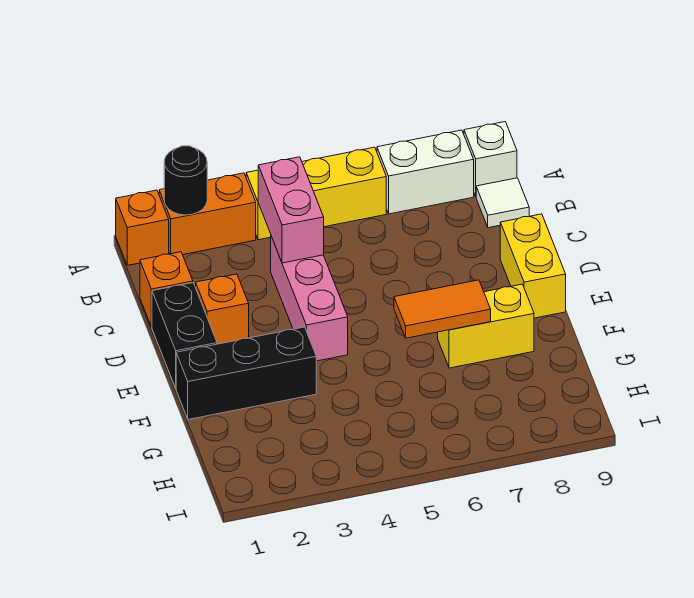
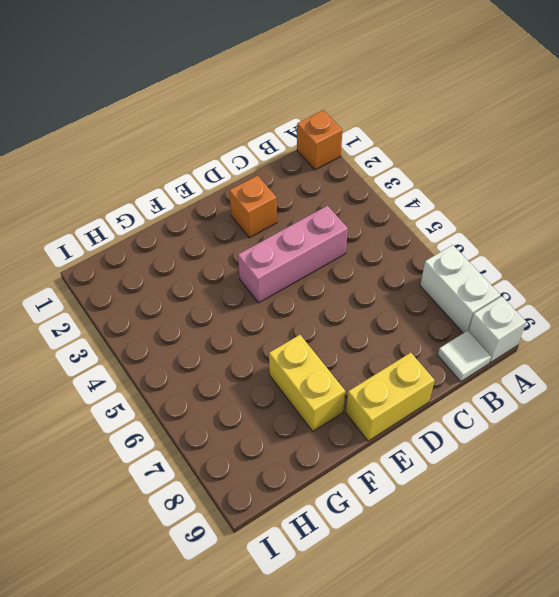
none -> orange 1x2 brick [159,173,256,255]
none -> yellow 1x3 brick [246,147,386,240]
none -> orange 1x1 brick [140,252,193,327]

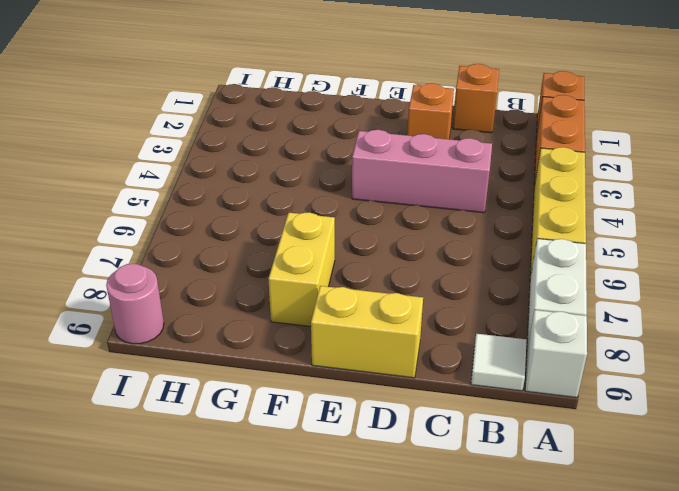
pink 1x1 round brick [106,264,164,344] -> none
none -> black 1x2 brick [152,283,217,388]
none -> black 1x3 brick [176,327,316,419]
none -> black 1x1 round brick [164,146,207,215]

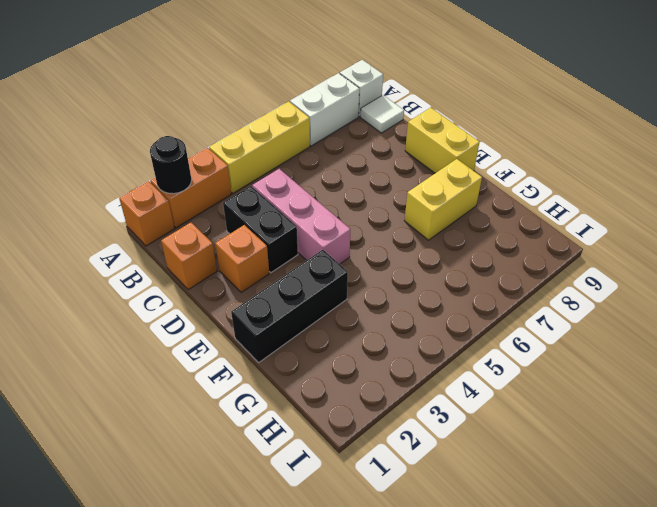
black 1x2 brick [223,186,298,273] -> black 1x2 brick moved to [152,283,217,388]
none -> pink 1x2 brick [258,157,324,263]
none -> orange 1x2 tile [394,280,491,338]

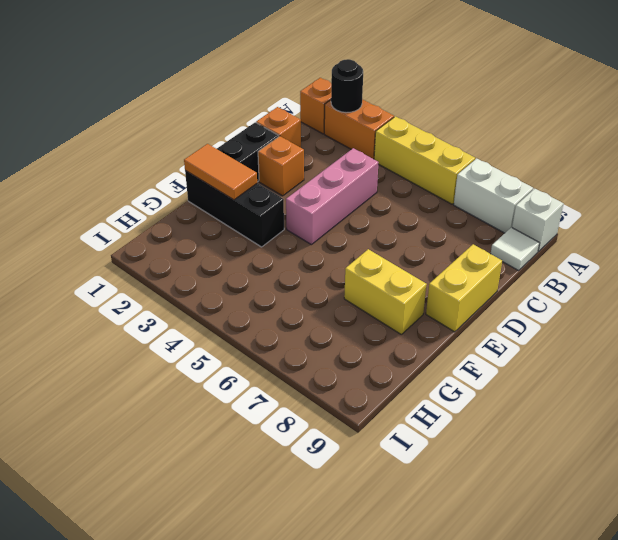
orange 1x2 tile [184,144,257,200] -> orange 1x2 tile moved to [394,280,491,338]
none -> pink 1x2 brick [258,157,324,263]

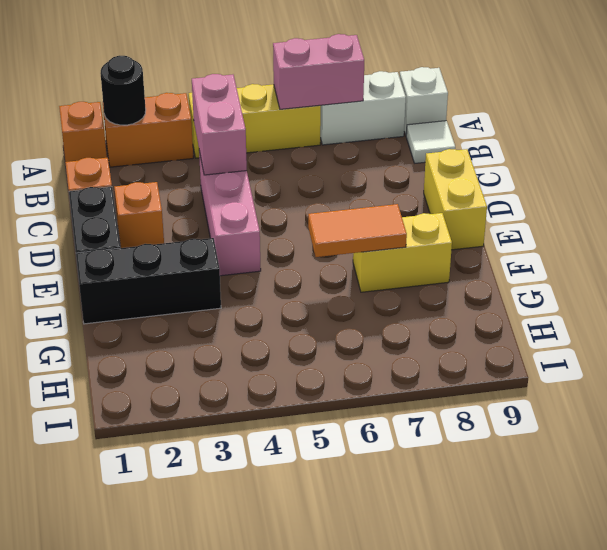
pink 1x2 brick [273,34,364,109] -> none

